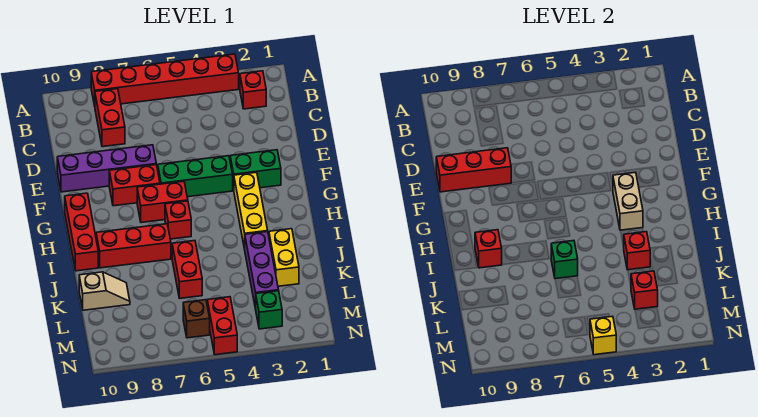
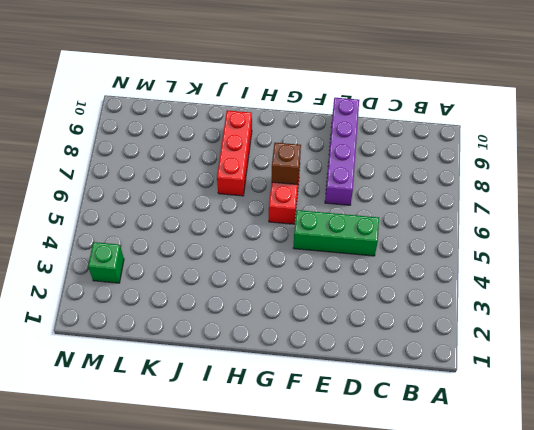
green 1x3 brick [293,210,379,256] -> green 1x3 brick turned to [158,156,233,197]
brown 1x1 brick [272,143,301,185] -> brown 1x1 brick moved to [183,300,210,338]
none -> red 1x6 brick [91,54,239,106]
none -> red 1x1 brick [240,71,266,109]
none -> red 1x2 brick [95,89,125,147]

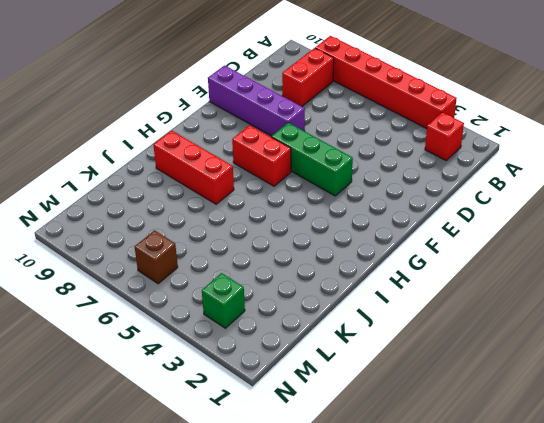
none -> green 1x2 brick [230,150,281,190]
none -> red 1x2 brick [109,165,160,206]
none -> yellow 1x3 brick [234,172,268,249]

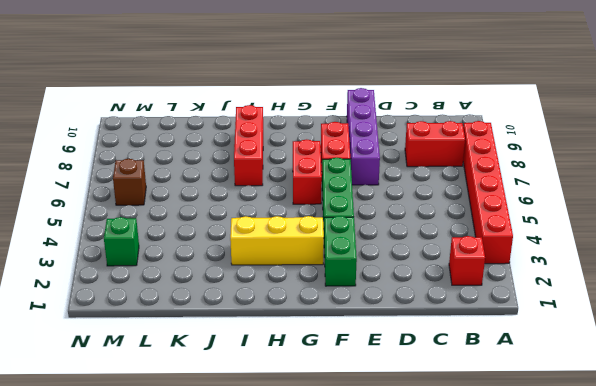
none -> red 1x3 brick [65,193,98,271]
none -> red 1x1 brick [165,201,191,239]
none -> yellow 1x2 brick [269,229,299,286]

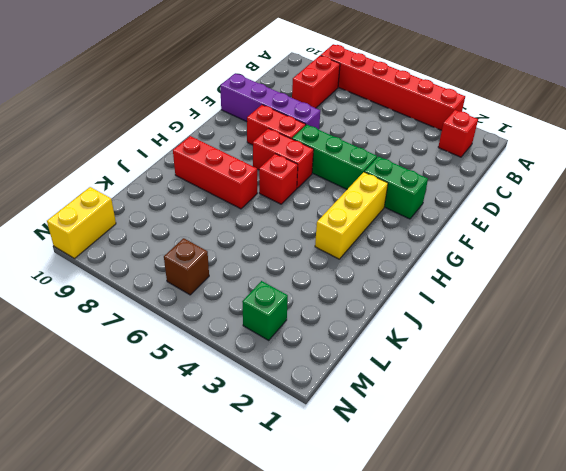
yellow 1x2 brick [47,187,116,258] -> yellow 1x2 brick moved to [269,229,299,286]
none -> red 1x3 brick [65,193,98,271]
none -> purple 1x3 brick [245,232,279,309]
none -> red 1x2 brick [172,241,202,298]

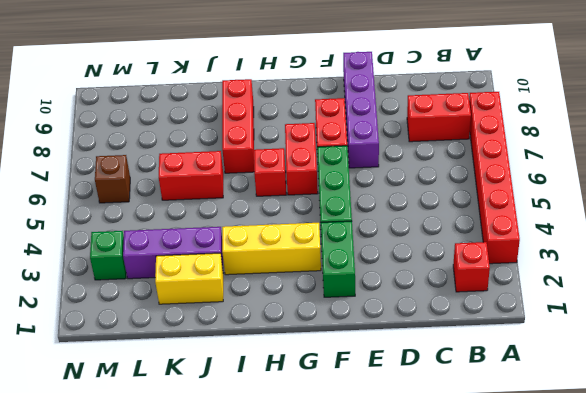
none -> red 1x3 brick [65,193,98,271]
none -> tan 1x2 slope [79,272,130,310]
none -> red 1x2 brick [207,297,237,355]

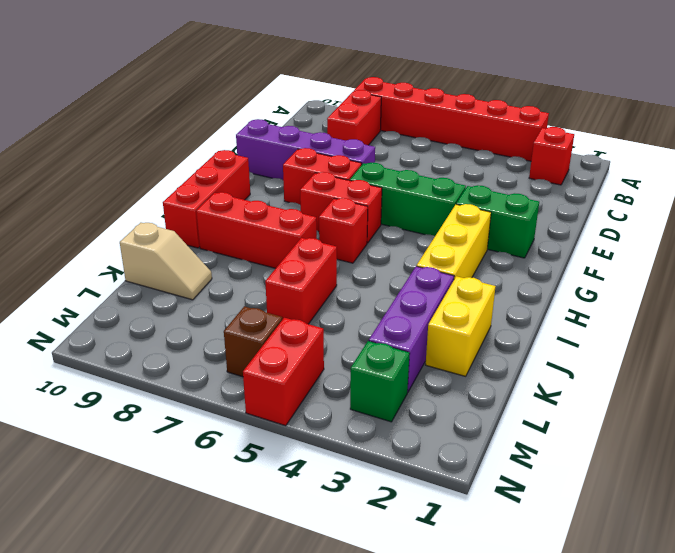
none -> red 1x3 brick [436,148,511,192]
none -> tan 1x2 brick [613,172,643,230]
none -> red 1x1 brick [475,230,502,268]

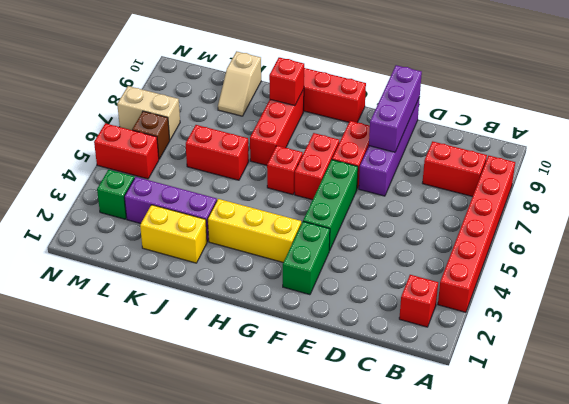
purple 1x3 brick [369,65,422,152] -> red 1x3 brick [436,148,511,192]
tan 1x2 brick [117,86,180,140] -> tan 1x2 brick moved to [613,172,643,230]
none -> red 1x1 brick [624,232,650,270]
none -> green 1x1 brick [551,241,578,279]
none -> red 1x1 brick [631,271,658,309]

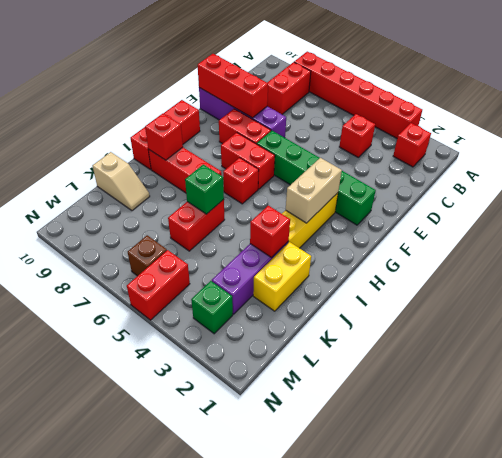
red 1x1 brick [339,114,375,157] -> red 1x1 brick moved to [631,271,658,309]
none -> yellow 1x1 brick [590,316,616,355]

